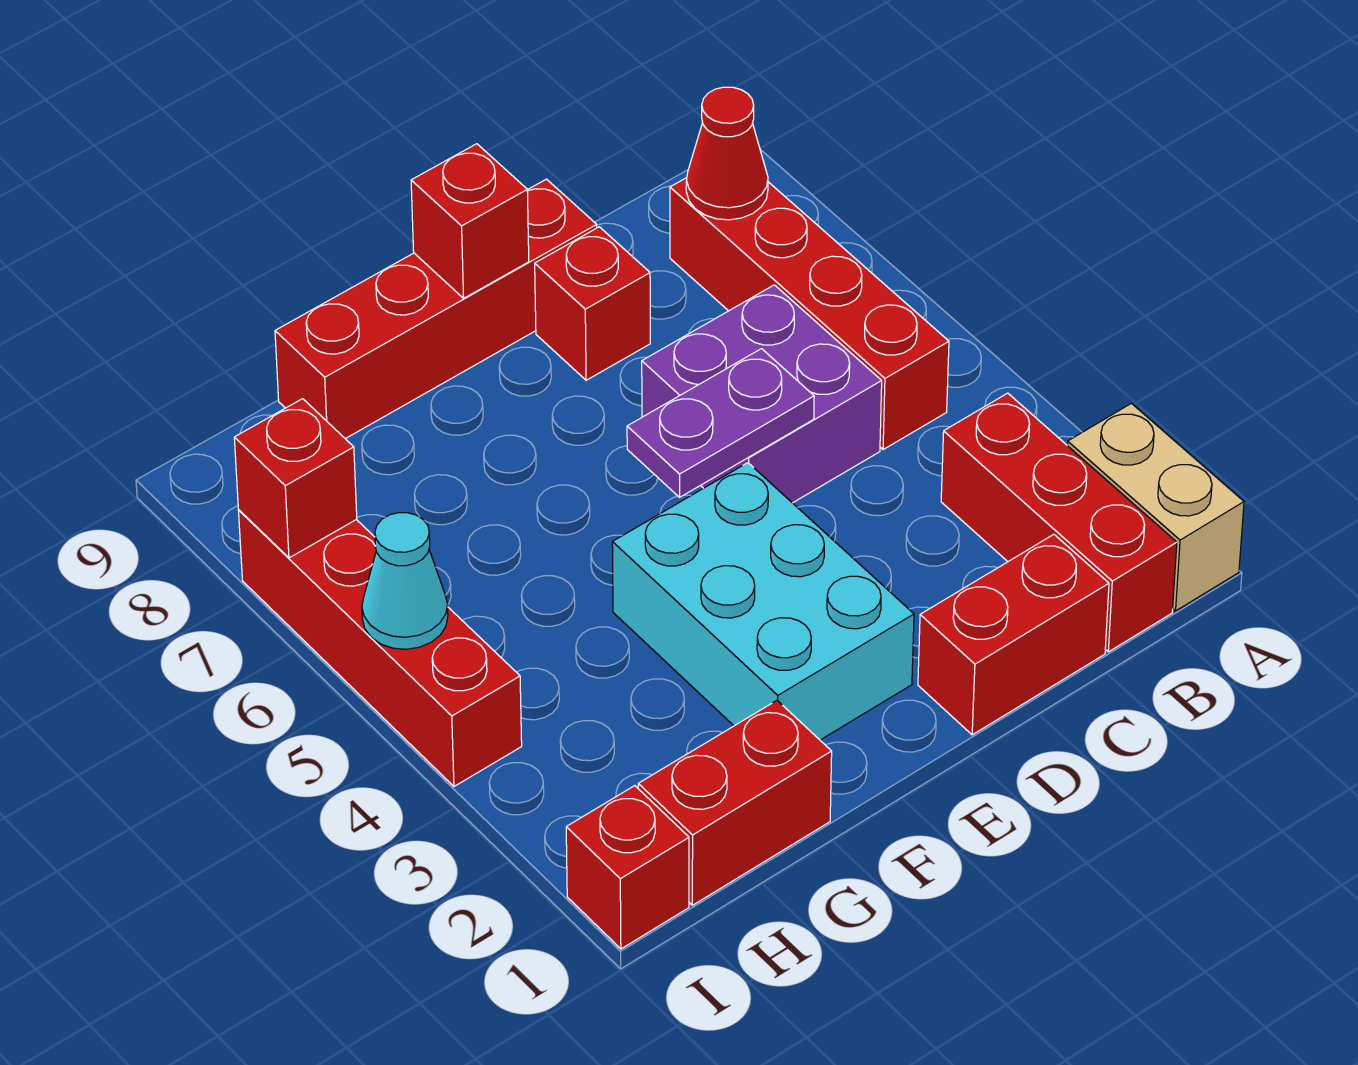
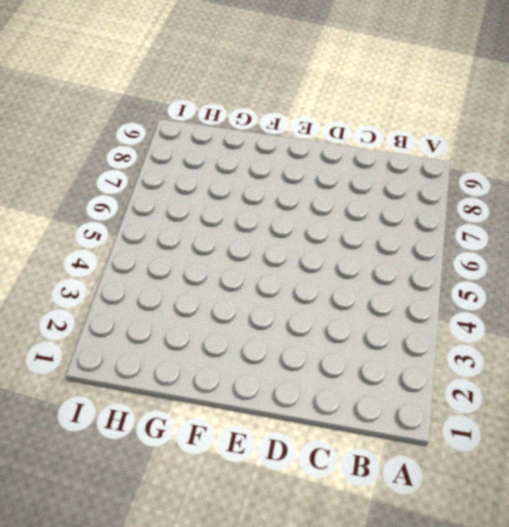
none -> tan 1x2 brick [1067,403,1244,611]
none -> red 1x3 brick [941,393,1177,652]
none -> red 1x4 brick [670,178,949,450]

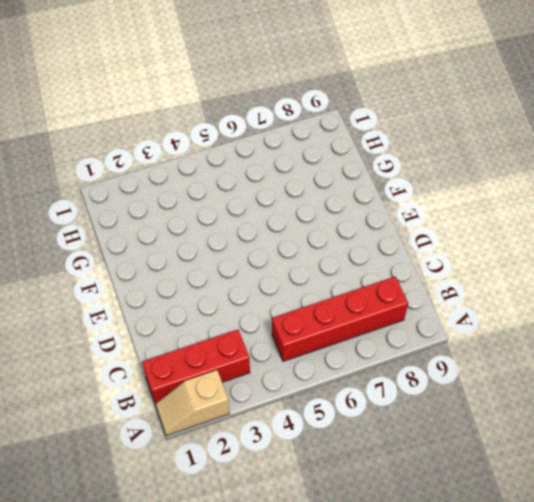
tan 1x2 slope [155,370,229,436] -> tan 1x2 brick [1067,403,1244,611]
none -> red 1x2 brick [918,534,1109,735]
none -> purple 2x2 brick [642,285,882,503]
none -> red 1x1 brick [535,227,650,380]

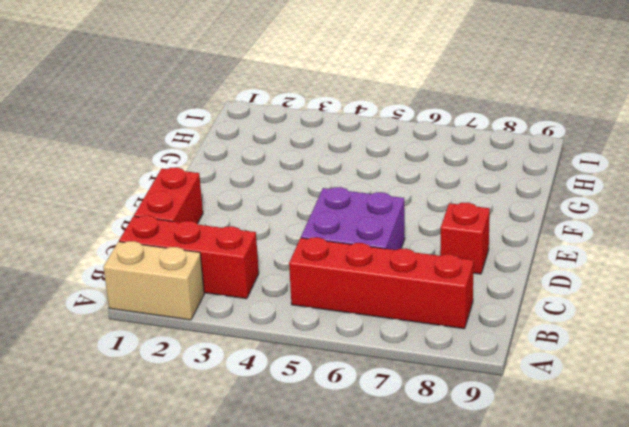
none -> red 1x4 brick [275,179,597,439]
none -> cyan 2x3 brick [612,463,914,740]
none -> red 1x2 brick [638,701,832,905]

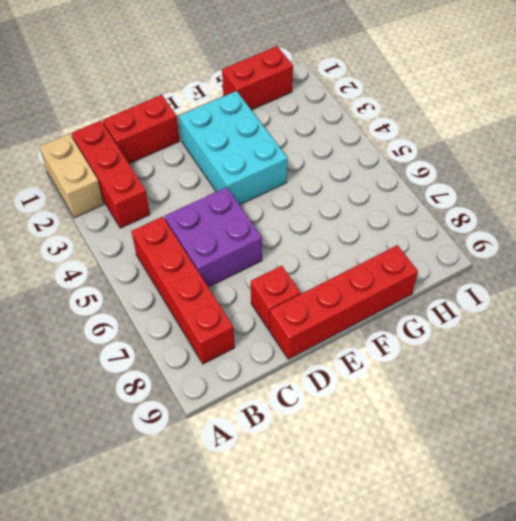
none -> red 1x1 brick [566,786,689,949]
none -> red 1x4 brick [238,510,522,786]
none -> red 1x1 cone [686,87,768,220]

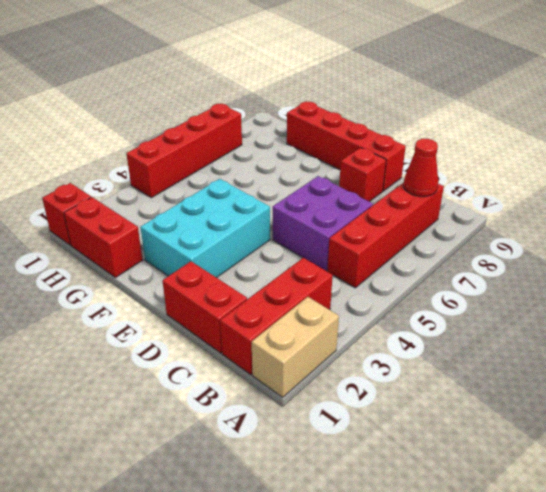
none -> purple 1x2 plate [627,349,814,497]
none -> red 1x1 brick [411,144,529,298]
none -> cyan 1x1 cone [362,513,448,649]

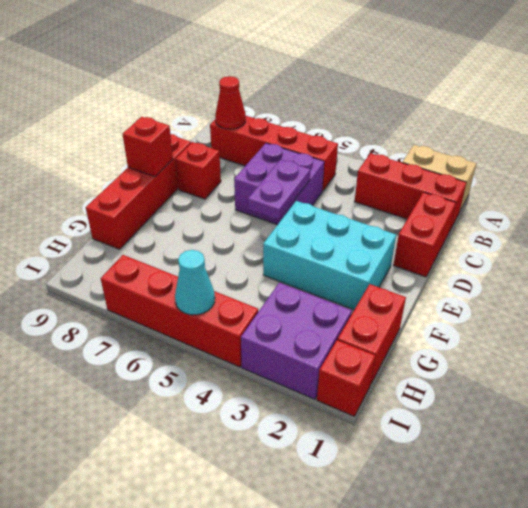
purple 2x2 brick [241,283,352,399] -> none
none -> red 1x1 brick [234,399,357,558]

